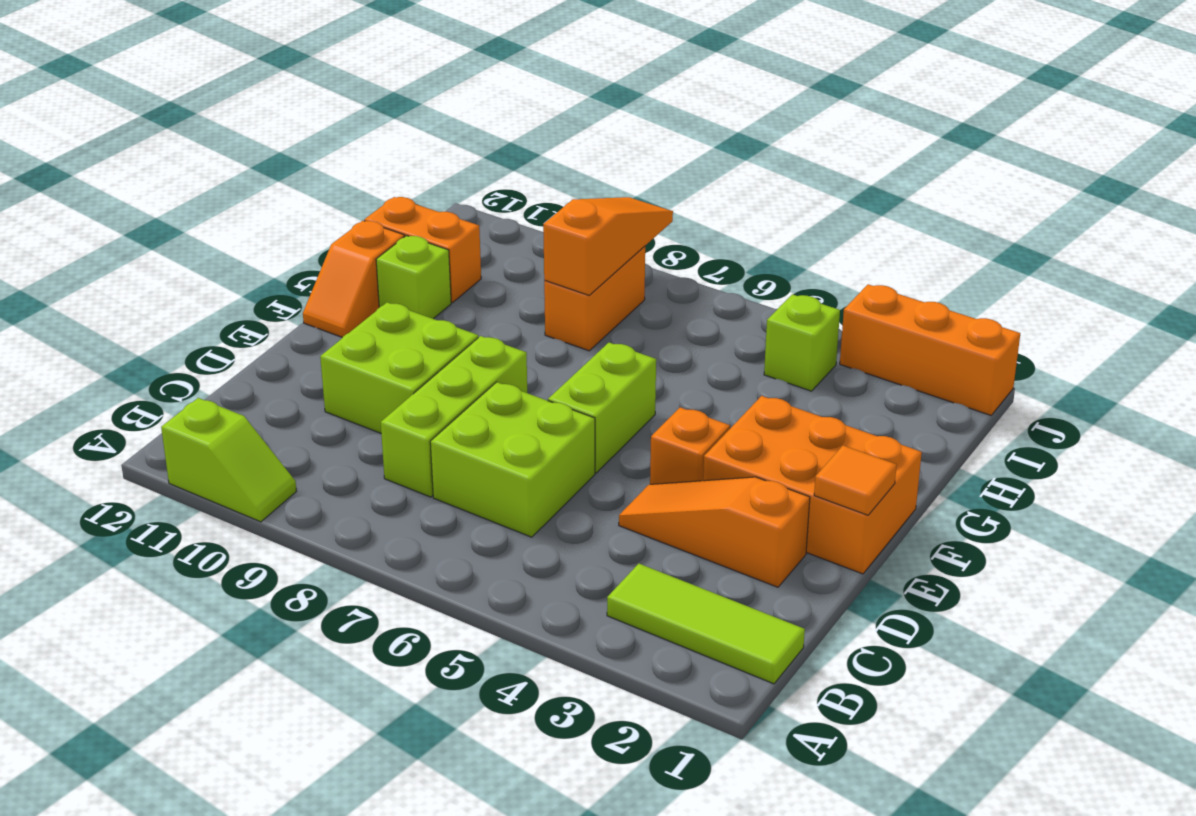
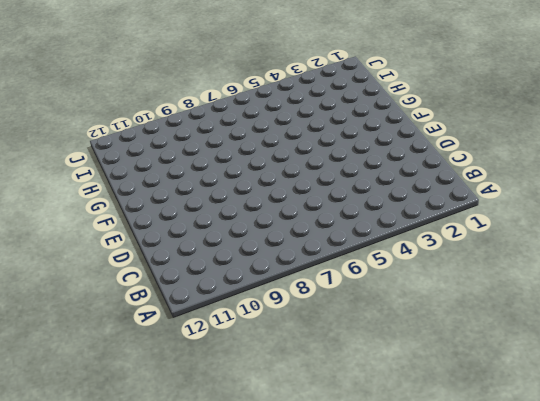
none -> lime 1x2 slope [161,398,296,522]
none -> lime 1x3 tile [607,564,805,684]
none -> lime 2x2 brick [430,382,595,537]

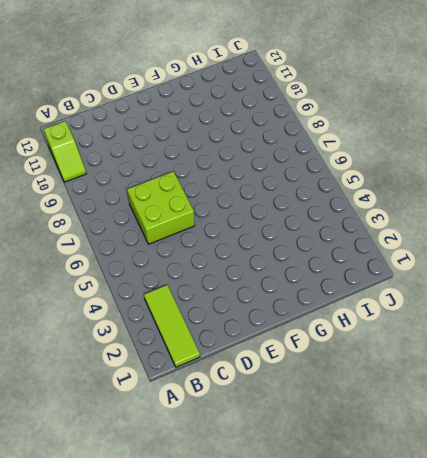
none -> lime 1x3 brick [381,336,527,497]
none -> orange 1x3 slope [619,477,810,587]
none -> lime 2x2 brick [320,302,478,433]

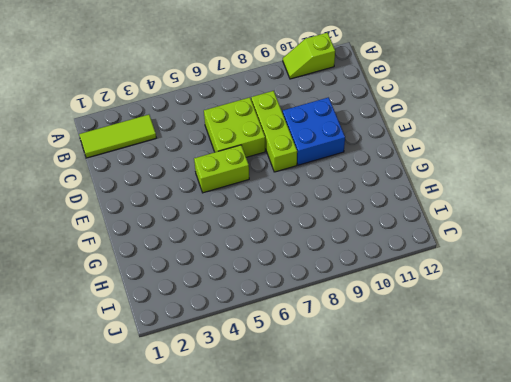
blue 2x2 brick [283,97,345,165] -> lime 2x2 brick [320,302,478,433]
lime 1x2 brick [194,145,249,193] -> lime 1x2 brick turned to [548,343,656,473]
none -> orange 1x3 slope [619,477,810,587]
none -> orange 2x3 brick [703,396,922,574]
none -> orange 1x1 brick [650,407,730,484]

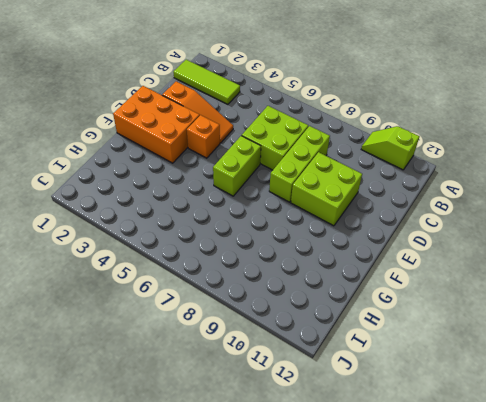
none -> orange 1x2 slope [303,221,404,337]
none -> lime 1x1 brick [376,236,451,319]
none -> orange 1x2 brick [544,246,645,351]

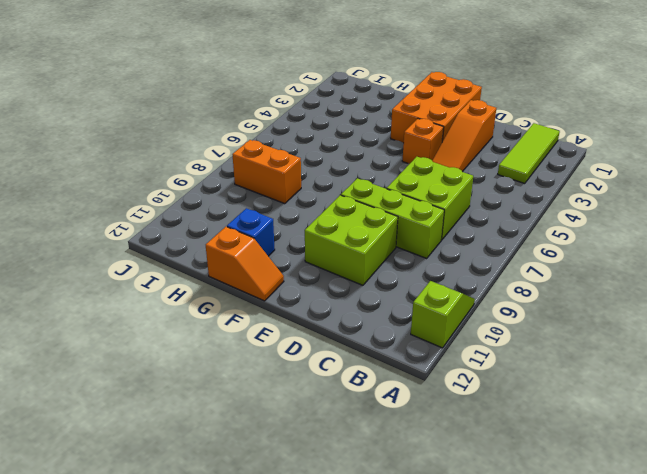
blue 1x1 brick [227,208,275,256] -> lime 1x1 brick [376,236,451,319]
none -> lime 1x2 brick [548,343,656,473]
none -> orange 1x2 brick [364,197,481,303]
none -> lime 1x1 brick [764,294,840,391]

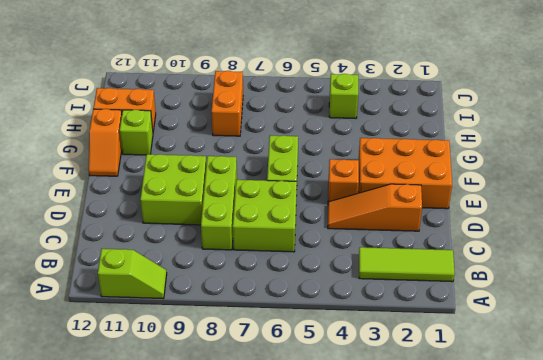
none -> orange 1x3 brick [840,284,1020,415]
none -> orange 1x1 tile [814,445,897,515]
none -> orange 1x3 slope [543,197,673,295]

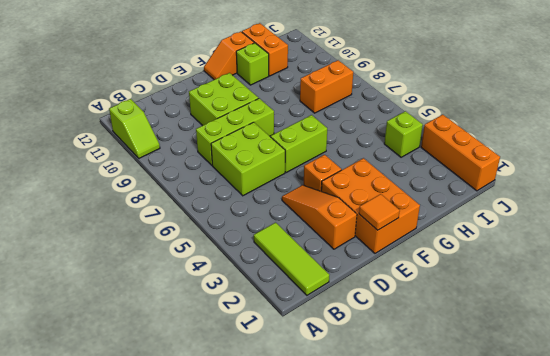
none -> orange 1x3 slope [543,197,673,295]

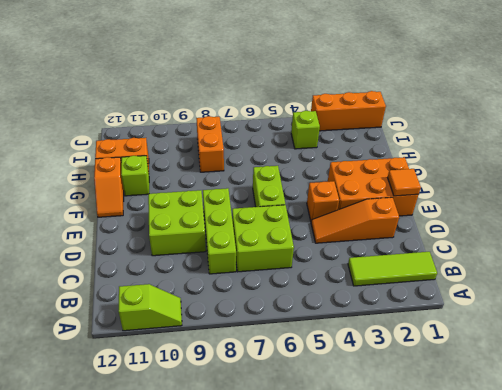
none -> orange 1x3 slope [543,197,673,295]

